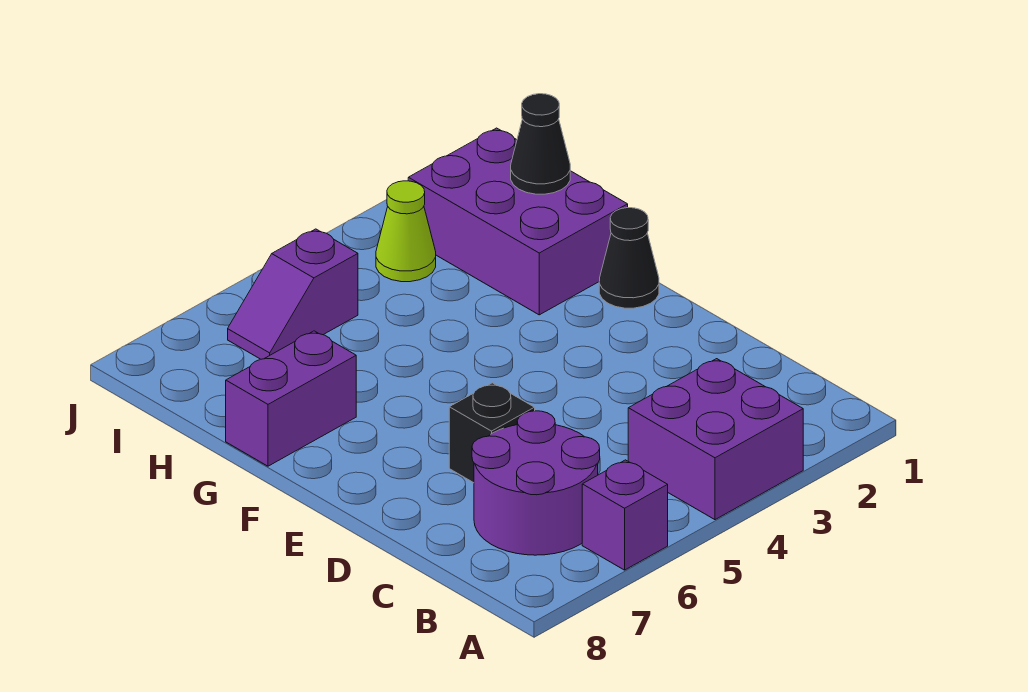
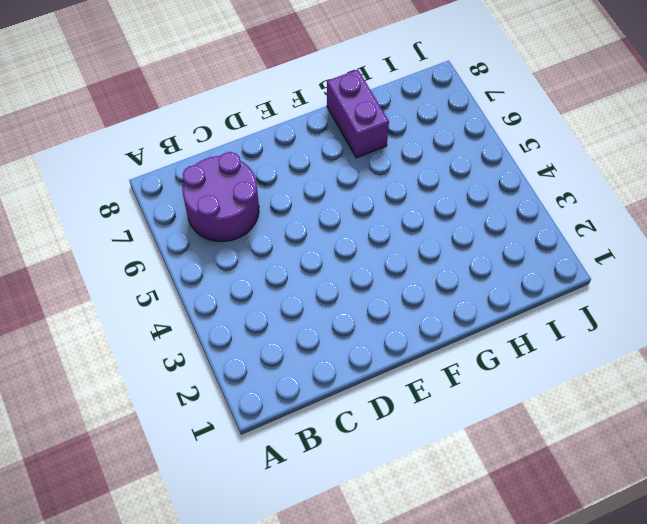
none -> purple 2x2 brick [628,359,803,520]
none -> purple 1x1 brick [582,460,668,570]

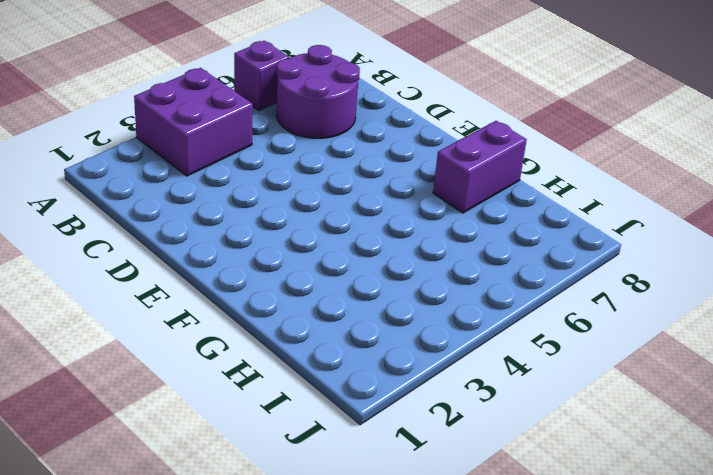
none -> black 1x1 brick [449,383,535,483]
none -> black 1x1 cone [599,208,659,308]

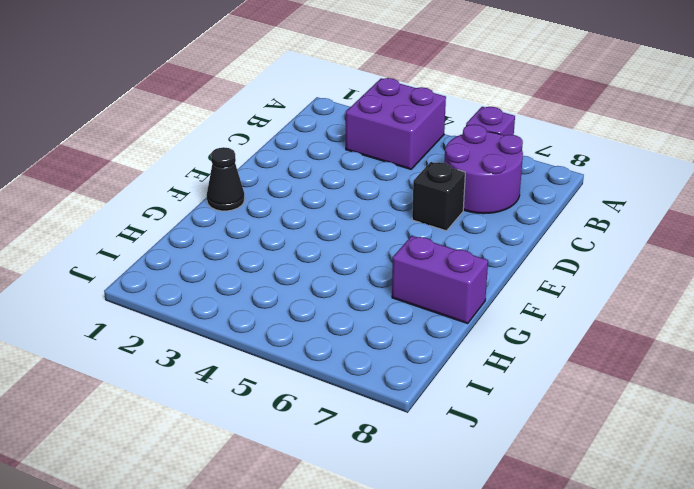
none -> purple 2x3 brick [408,128,628,315]
none -> lime 1x1 cone [376,181,436,282]

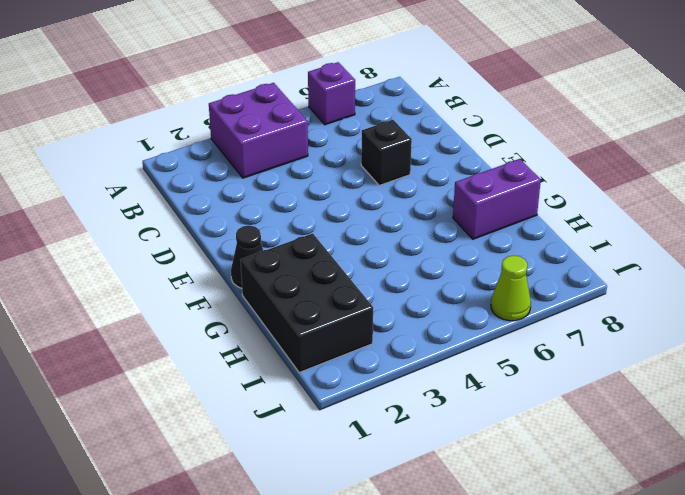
black 2x3 brick [241,233,373,373] -> purple 2x3 brick [408,128,628,315]
lime 1x1 cone [491,256,531,321] -> lime 1x1 cone moved to [376,181,436,282]
none -> purple 2x2 round brick [472,411,600,555]
none -> purple 1x2 slope [228,229,358,359]

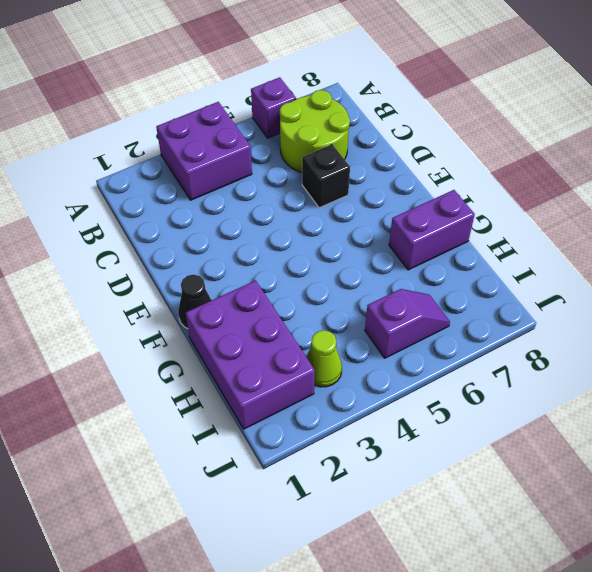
lime 2x2 round brick [280,90,350,172] -> purple 2x2 round brick [472,411,600,555]
none -> black 1x1 cone [511,94,570,194]

